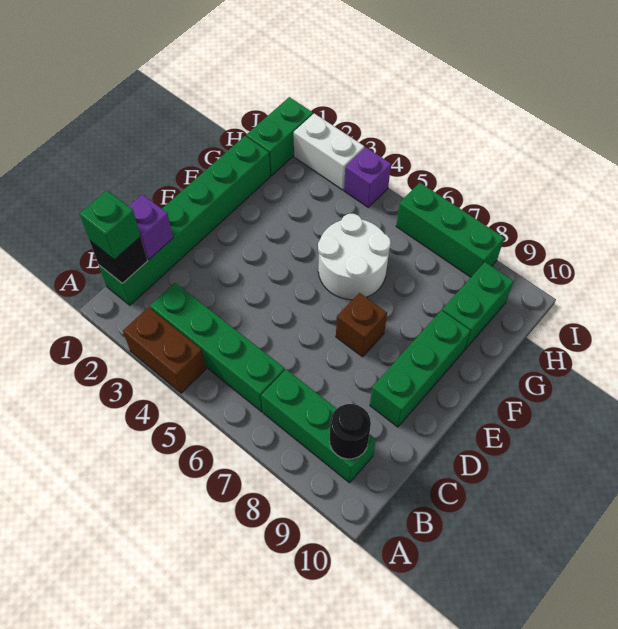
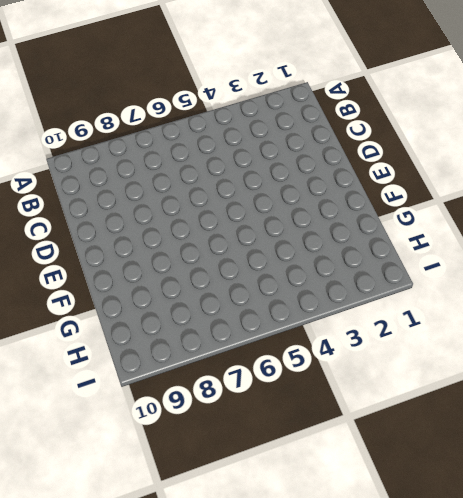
none -> brown 1x2 brick [123,307,206,393]
none -> green 1x6 brick [99,136,270,305]
none -> green 1x4 brick [150,283,285,412]

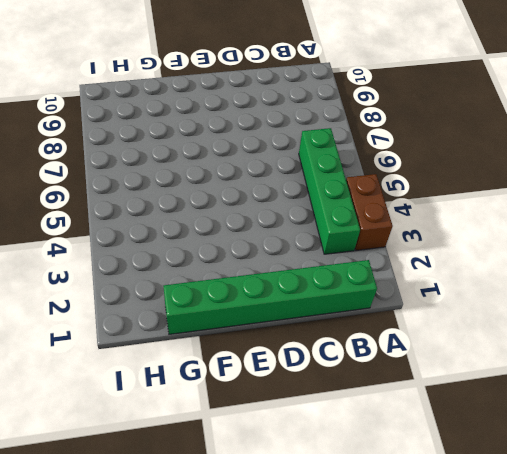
none -> green 1x3 brick [261,369,376,483]
none -> green 1x3 brick [370,310,470,427]
none -> brown 1x1 brick [336,293,387,357]

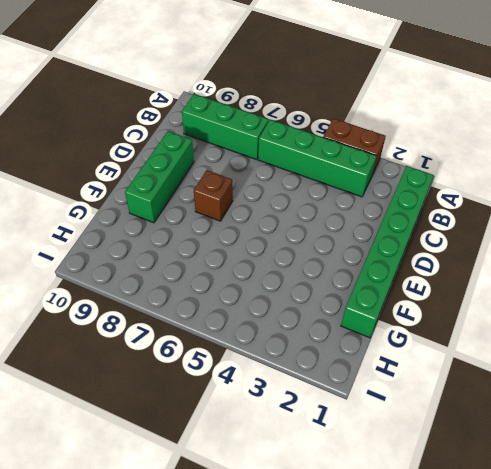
none -> white 2x2 round brick [318,214,391,300]
none -> green 1x2 brick [442,262,514,349]
none -> green 1x2 brick [246,97,313,176]

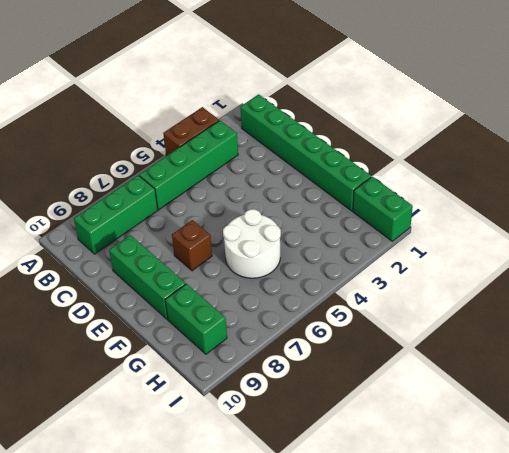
none -> white 1x2 brick [294,113,364,190]
none -> purple 1x1 brick [344,147,391,208]
none -> green 1x3 brick [396,183,504,277]

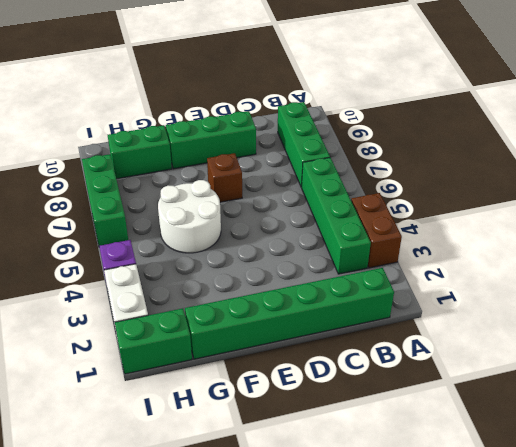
none -> black 1x1 brick [89,237,147,284]
none -> black 1x1 round brick [330,404,371,459]
none -> purple 1x1 brick [129,195,173,260]

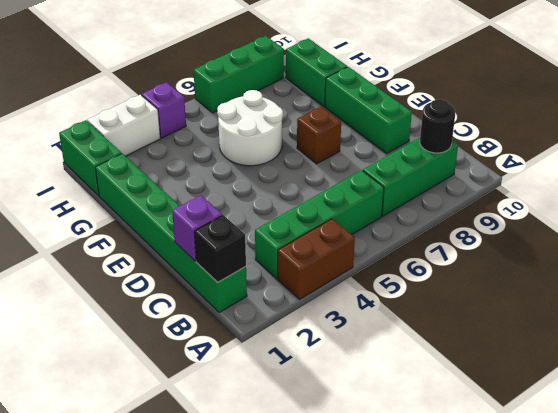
none -> green 1x1 brick [79,191,141,260]

